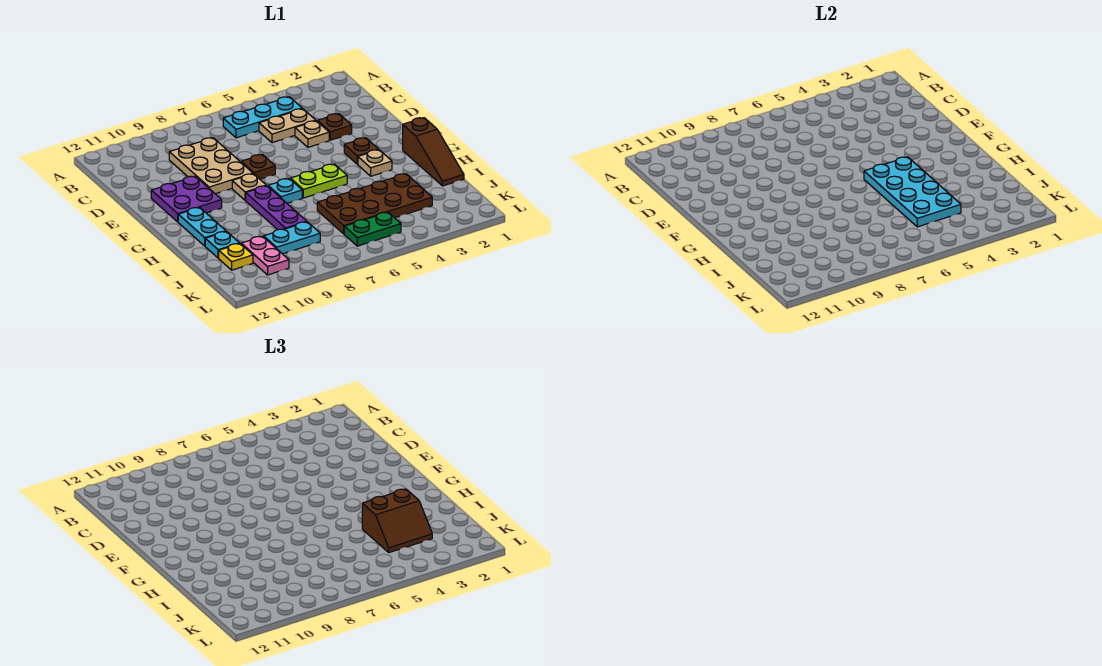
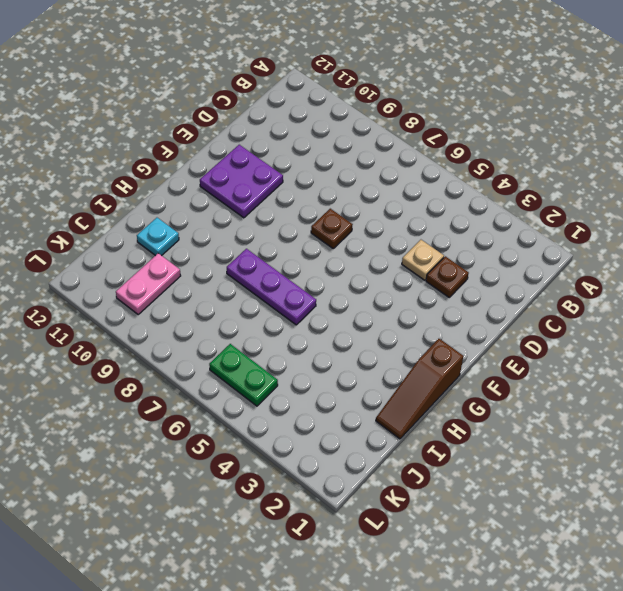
purple 1x3 plate [227,249,316,325] -> purple 1x3 plate turned to [246,186,307,230]
none -> cyan 1x3 plate [223,97,302,138]
none -> tan 1x2 plate [259,109,316,143]
none -> tan 2x3 plate [169,138,253,194]

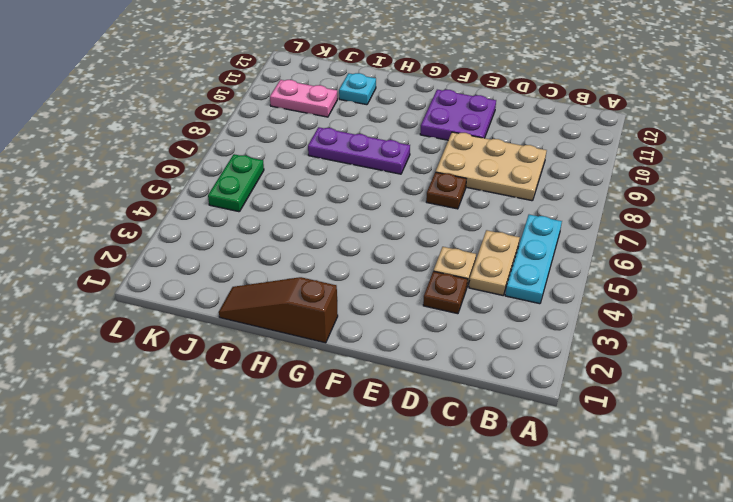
none -> brown 1x1 plate [344,138,379,164]
none -> tan 1x1 plate [232,174,266,200]
none -> tan 1x1 plate [358,150,392,176]

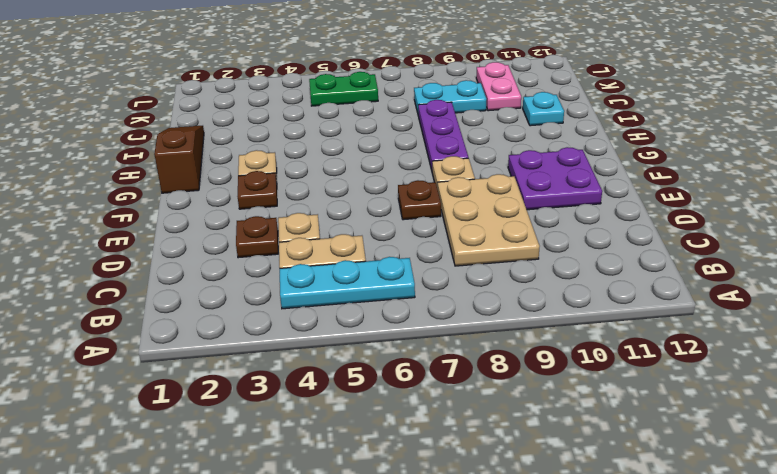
none -> lime 1x2 plate [291,164,347,198]
none -> cyan 1x1 plate [268,179,302,203]
none -> cyan 1x2 plate [178,207,226,246]

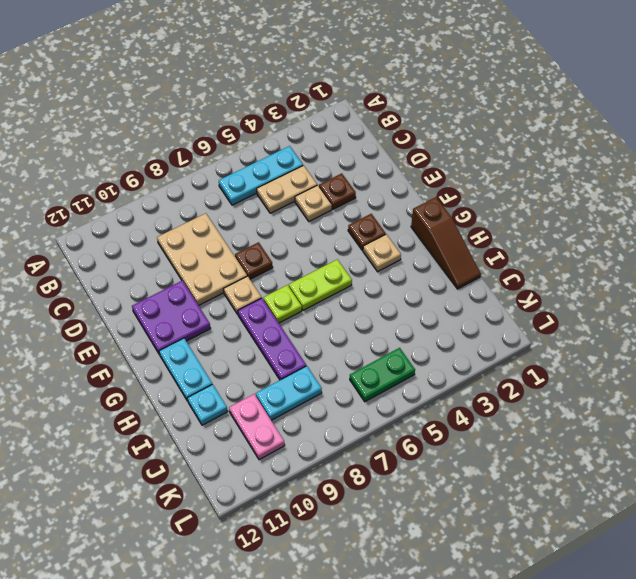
lime 1x1 plate [263,285,302,323] -> cyan 1x1 plate [268,179,302,203]
none -> brown 2x4 plate [317,174,432,234]
none -> yellow 1x1 plate [219,244,253,270]
none -> cyan 2x4 plate [864,157,961,227]

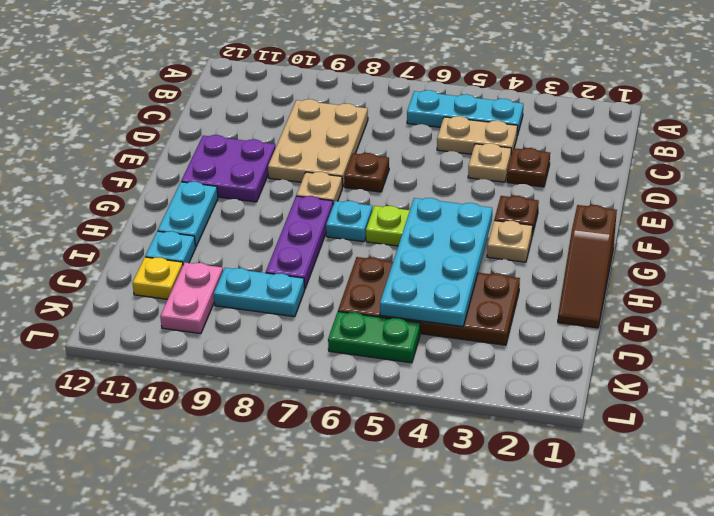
none -> brown 2x2 slope [362,489,432,553]

